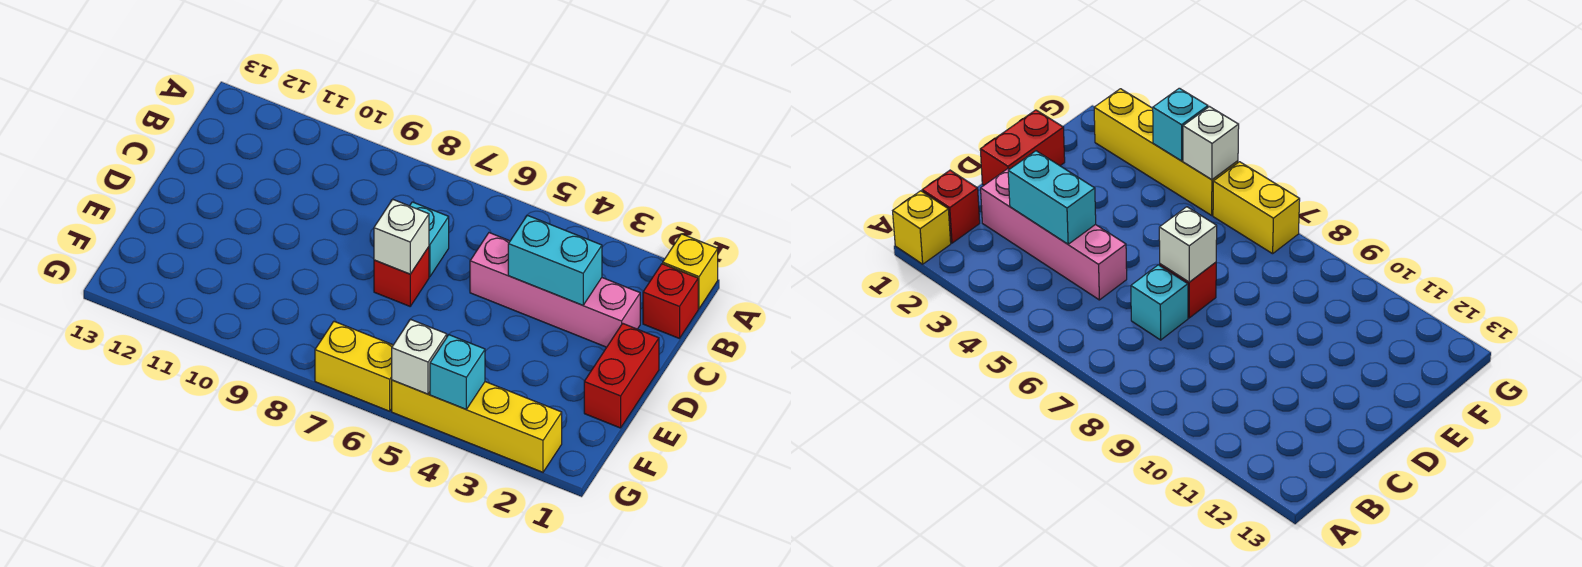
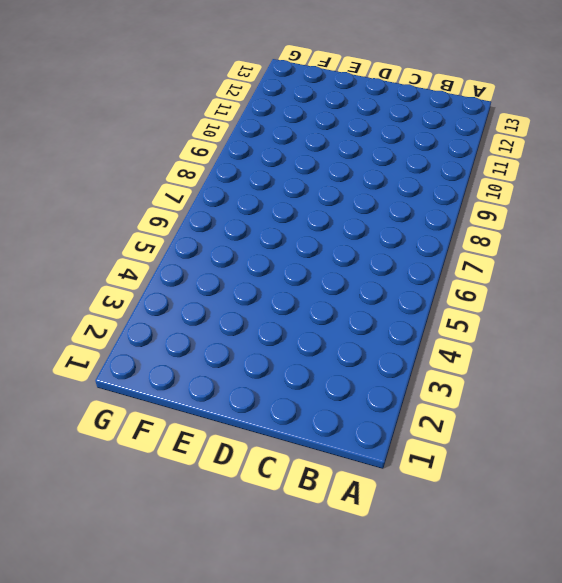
none -> yellow 1x1 brick [663,234,718,309]
none -> red 1x1 brick [643,264,698,339]
none -> pink 1x4 brick [470,233,640,347]

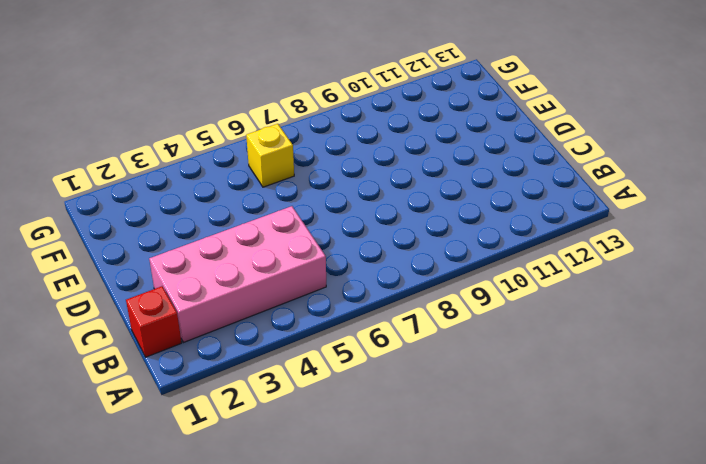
pink 2x4 brick [149,206,326,342] -> pink 1x4 brick [470,233,640,347]
yellow 1x1 brick [246,124,294,187] -> yellow 1x1 brick moved to [663,234,718,309]
none -> cyan 1x1 brick [410,202,449,277]
none -> red 1x2 brick [584,323,659,428]
none -> red 1x1 brick [374,247,429,306]

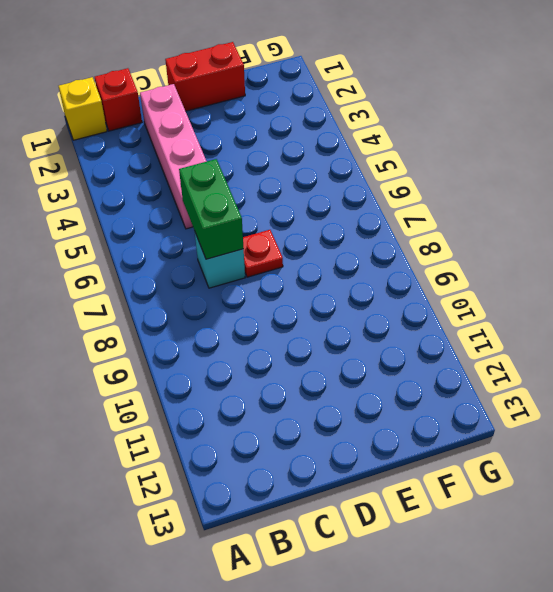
green 1x2 brick [179,159,244,259] -> none
red 1x1 plate [243,230,283,277] -> red 1x1 brick [374,247,429,306]
none -> yellow 1x4 brick [392,380,562,472]
none -> yellow 1x2 brick [315,322,393,411]
none -> cyan 1x2 brick [508,215,602,305]

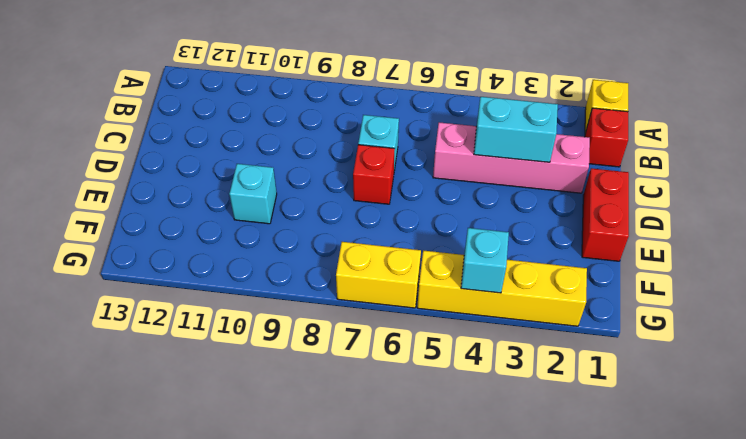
cyan 1x1 brick [229,164,277,224] -> none
none -> white 1x1 brick [374,199,429,274]
none -> white 1x1 brick [392,319,447,394]

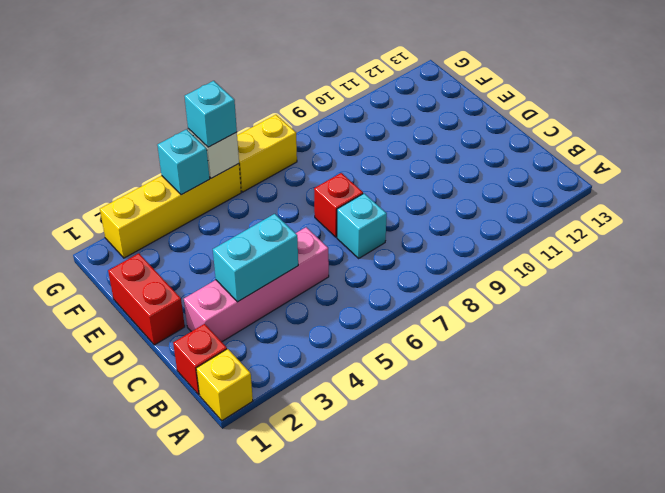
cyan 1x1 brick [185,81,237,147] -> none
none -> white 1x1 brick [374,199,429,274]

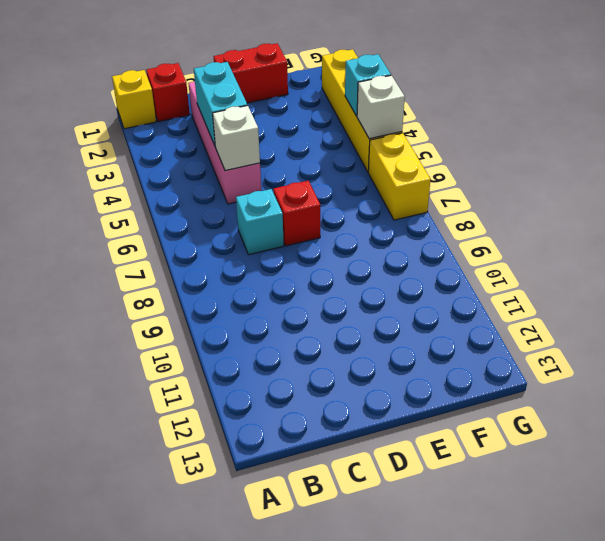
white 1x1 brick [213,105,260,170] -> white 1x1 brick moved to [374,199,429,274]

